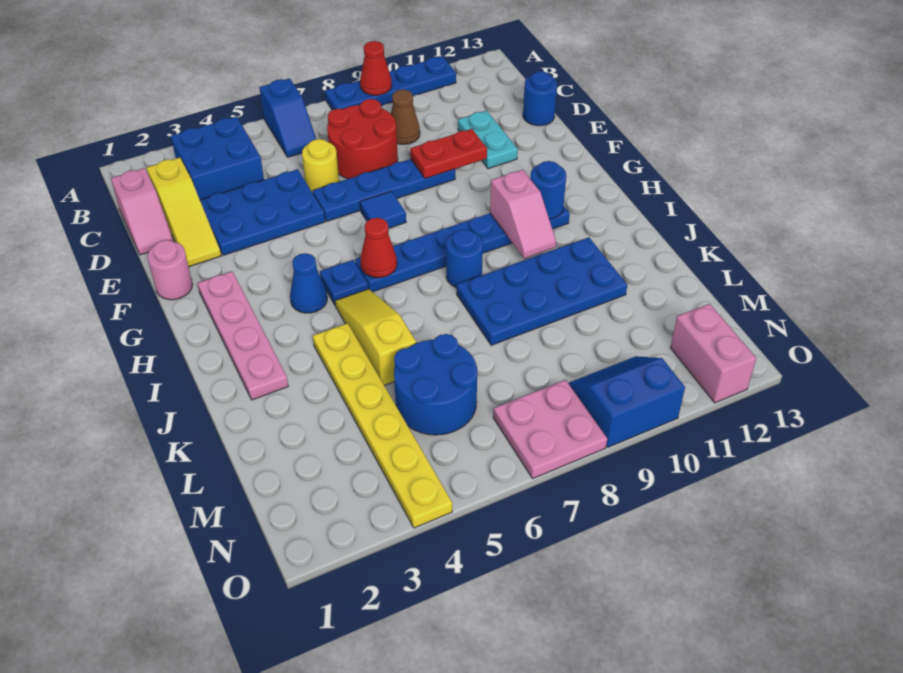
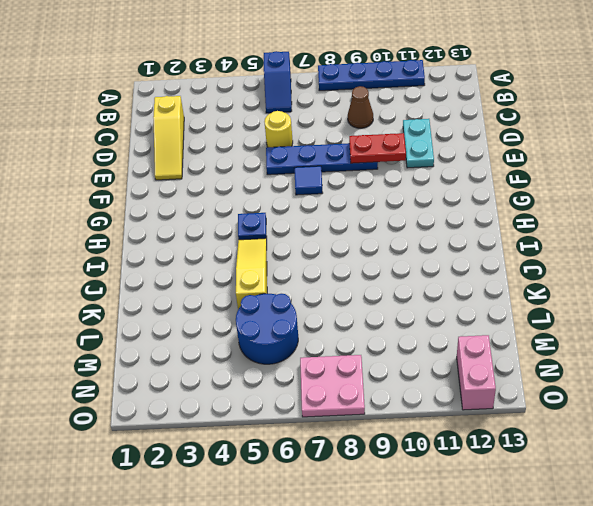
none -> blue 2x2 brick [171,117,264,200]
none -> pink 1x2 slope [111,168,173,255]
none -> red 2x2 round brick [327,99,398,179]
none -> blue 2x3 plate [200,169,325,255]

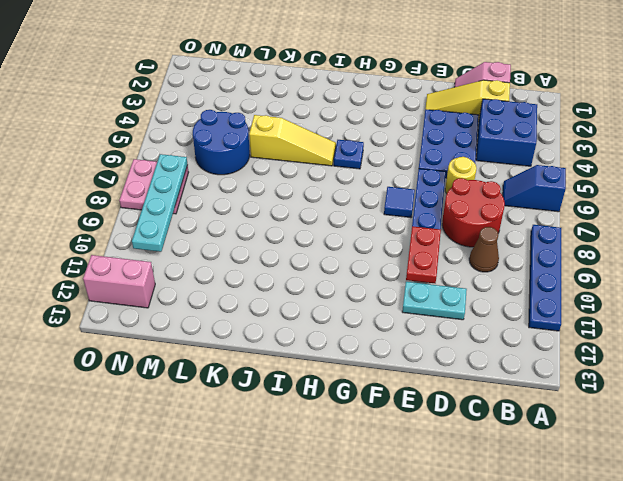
cyan 1x4 plate [132,154,188,252] -> none
none -> blue 1x1 round brick [523,71,557,126]
none -> pink 1x1 round brick [147,240,193,300]
none -> pink 1x4 plate [198,271,288,400]
none -> blue 1x1 cone [290,253,327,313]

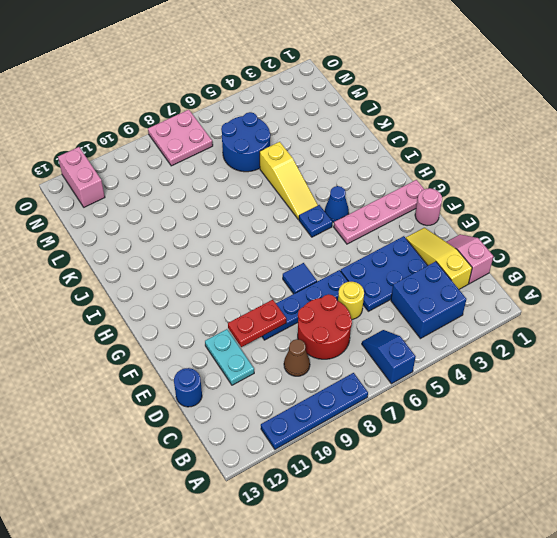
pink 1x4 plate [334,180,424,244] -> pink 1x4 plate turned to [198,271,288,400]
none -> blue 1x6 plate [355,206,570,292]
none -> blue 1x1 round brick [446,230,483,288]
none -> yellow 1x6 plate [313,323,452,528]
none -> blue 2x4 plate [457,237,627,345]

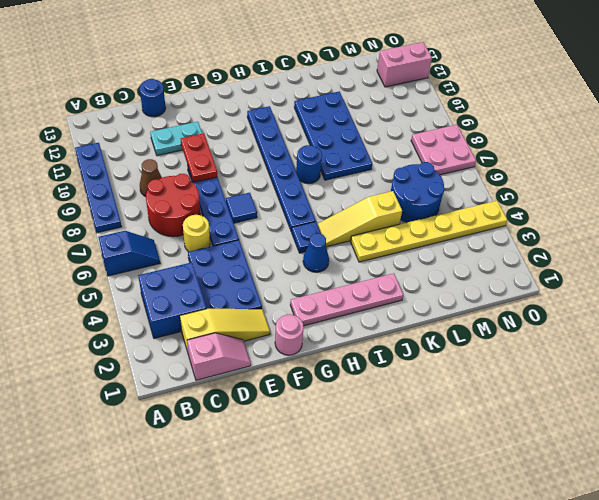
none -> blue 2x2 slope [568,356,685,447]
none -> red 1x1 cone [360,41,392,95]
none -> red 1x1 cone [360,218,397,278]
none -> pink 1x2 slope [490,170,556,259]

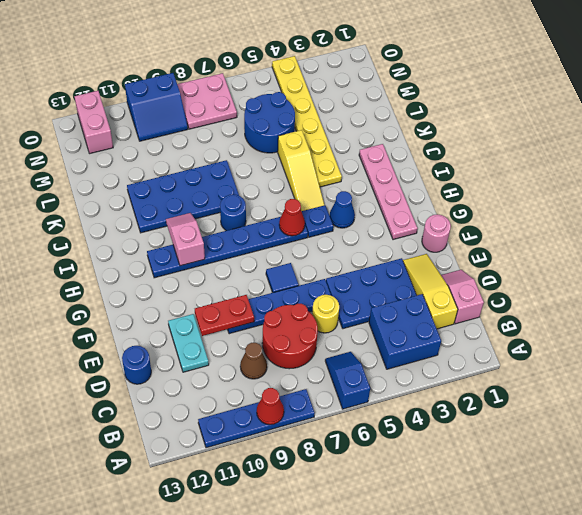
none -> blue 1x1 round brick [530,161,566,219]

